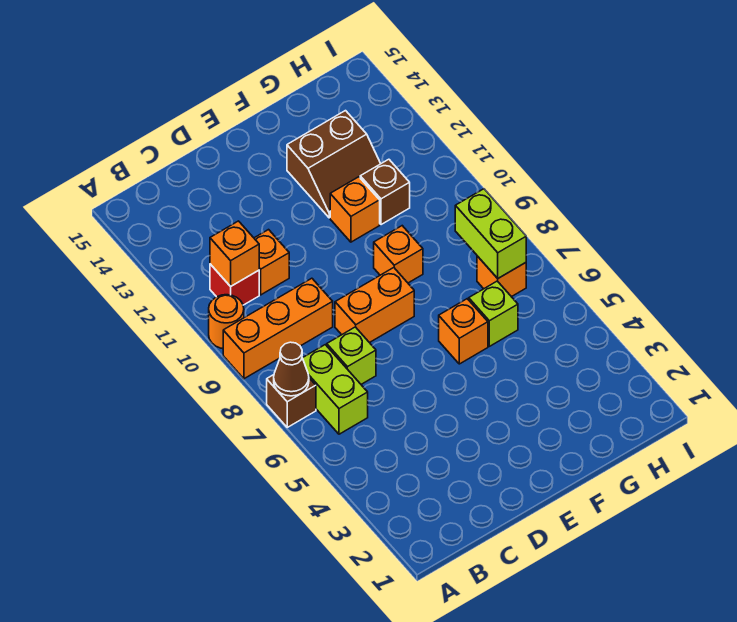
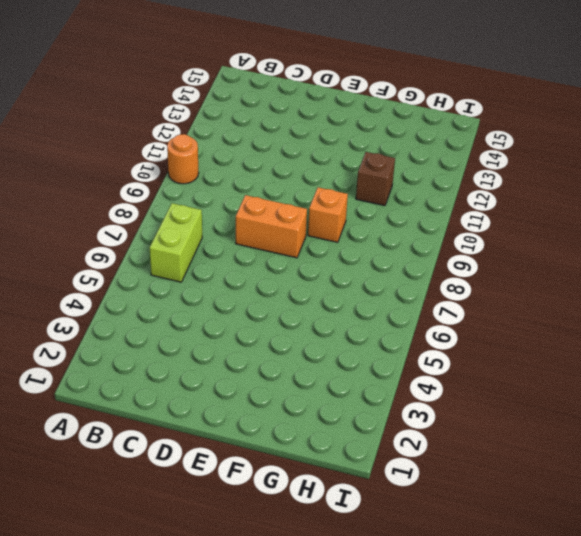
none -> brown 1x1 brick [267,375,316,427]
none -> orange 1x3 brick [223,278,333,379]
none -> red 1x1 brick [210,264,259,305]

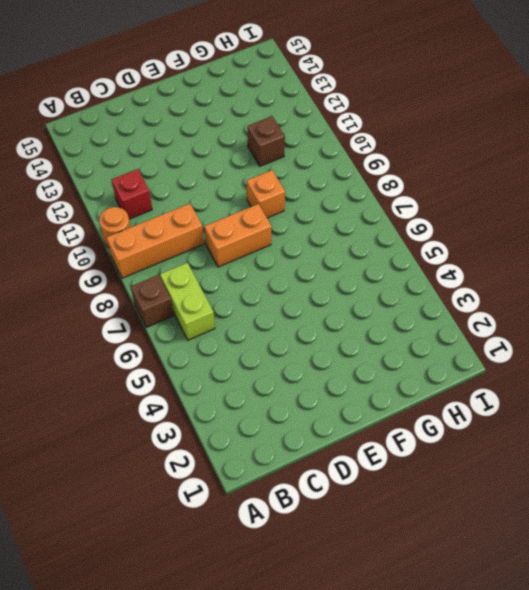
none -> lime 1x1 brick [327,327,376,384]
none -> orange 1x1 brick [254,230,289,295]
none -> orange 1x1 brick [439,299,488,364]

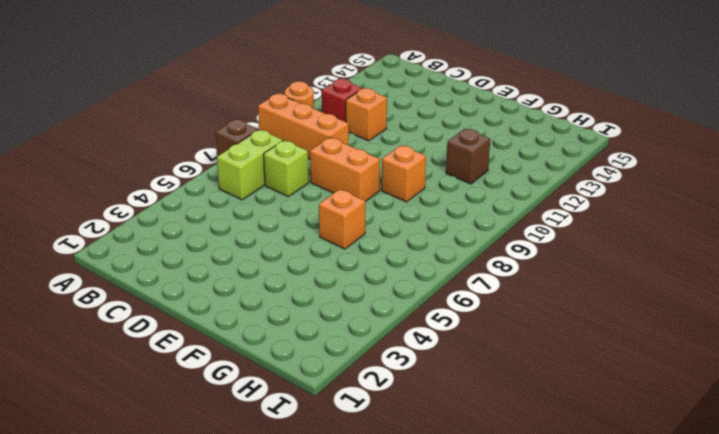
none -> orange 1x1 brick [330,177,380,242]
none -> brown 2x2 slope [287,111,381,218]
none -> lime 1x1 brick [469,281,518,346]

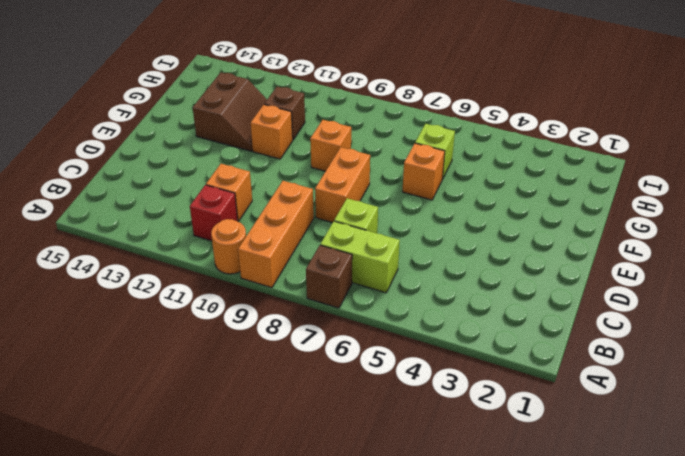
none -> orange 1x1 brick [477,256,526,297]
none -> brown 1x1 cone [274,342,309,396]
none -> orange 1x1 brick [210,221,259,286]

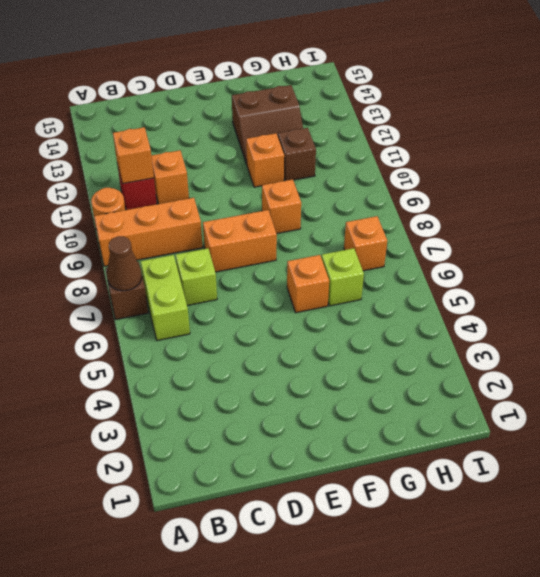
none -> lime 1x2 brick [455,189,526,278]

